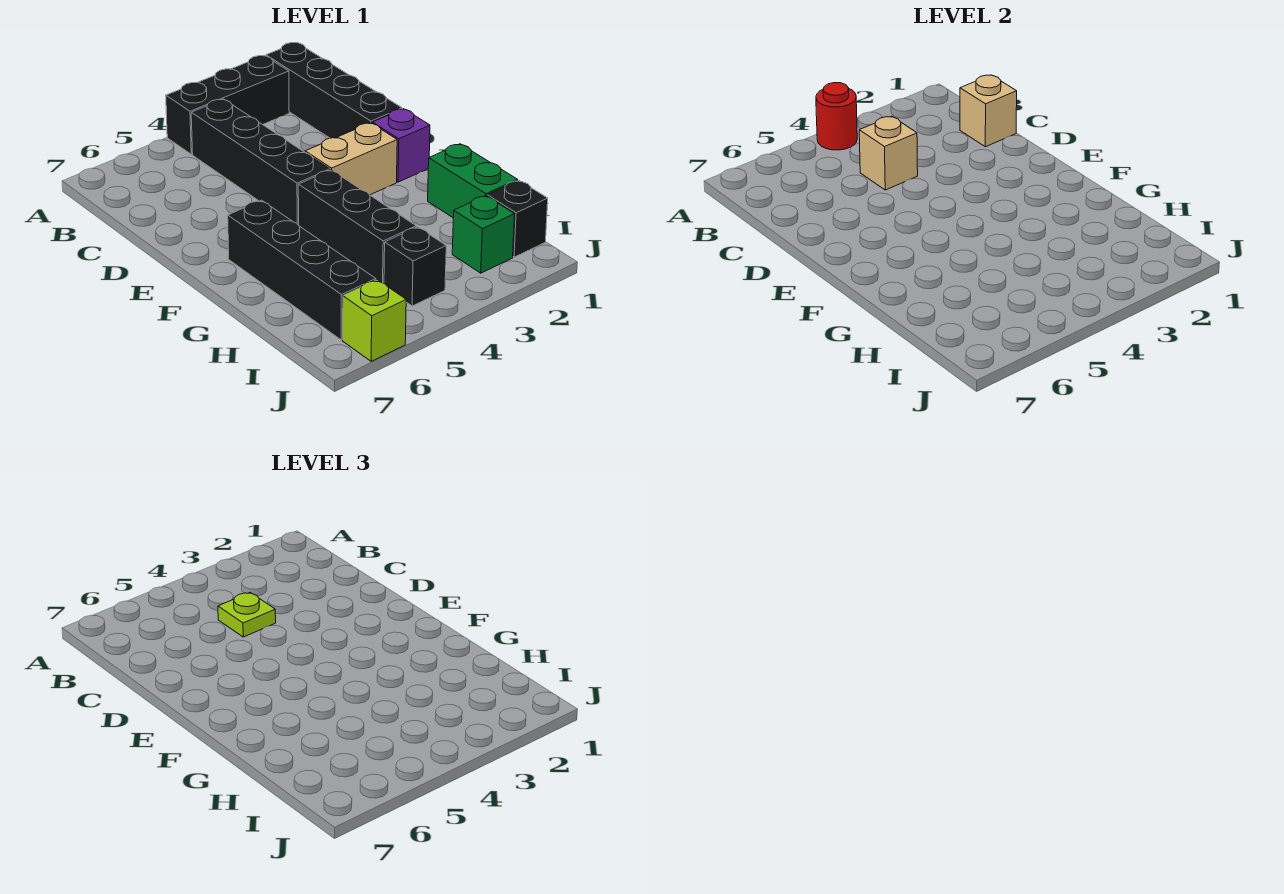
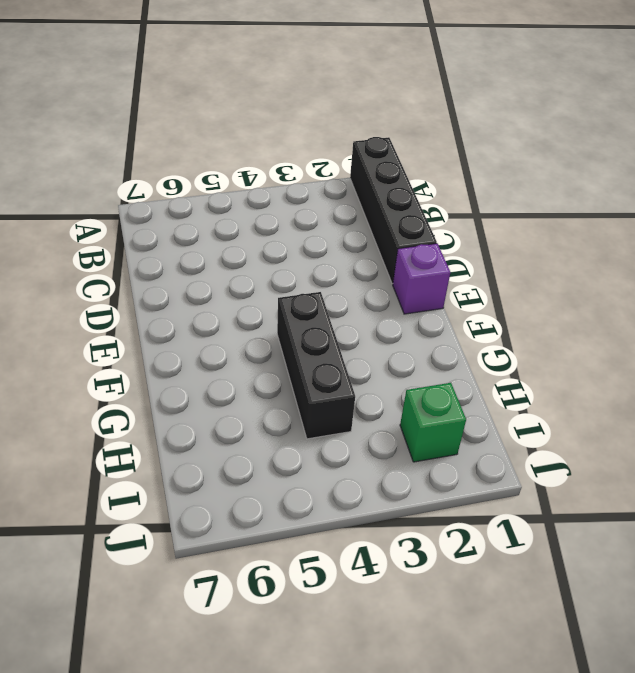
none -> black 1x3 brick [166,56,289,154]
none -> black 1x4 brick [191,99,330,225]
none -> tan 1x2 brick [305,123,397,195]

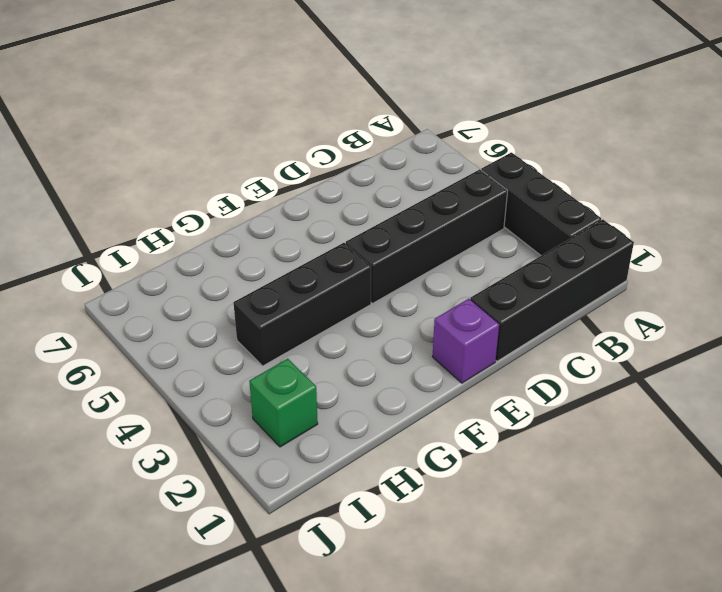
none -> tan 1x2 brick [305,123,397,195]
none -> black 1x4 brick [228,200,376,340]
none -> green 1x2 brick [428,144,517,217]

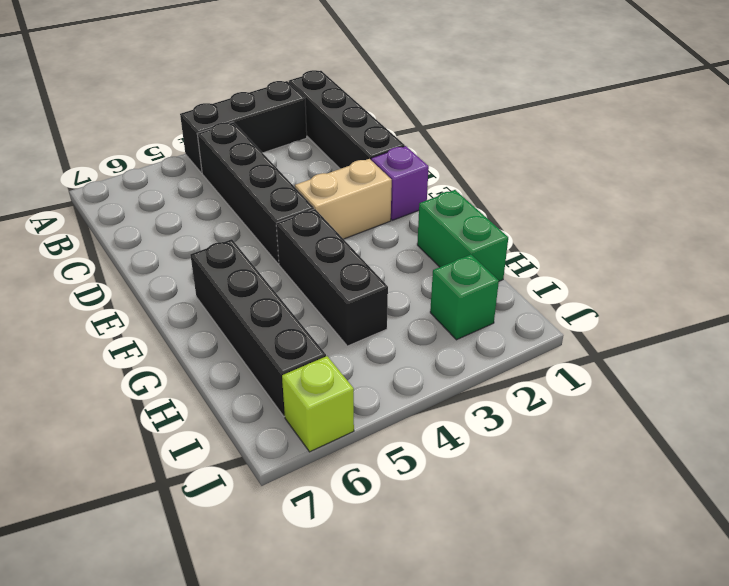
none -> black 1x1 brick [487,180,548,257]
none -> black 1x1 brick [384,227,446,306]
none -> red 1x1 round brick [816,83,857,150]

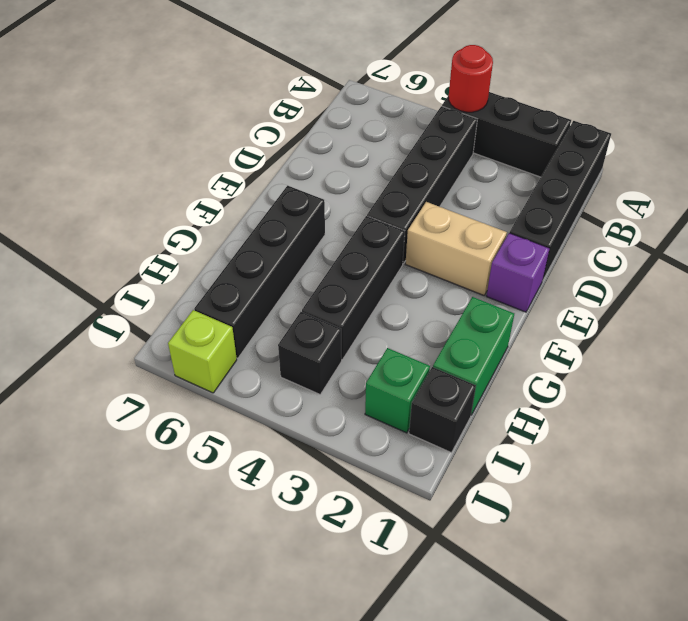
none -> tan 1x1 brick [960,75,1017,147]
none -> tan 1x1 brick [859,116,918,190]
none -> lime 1x1 plate [218,593,276,637]

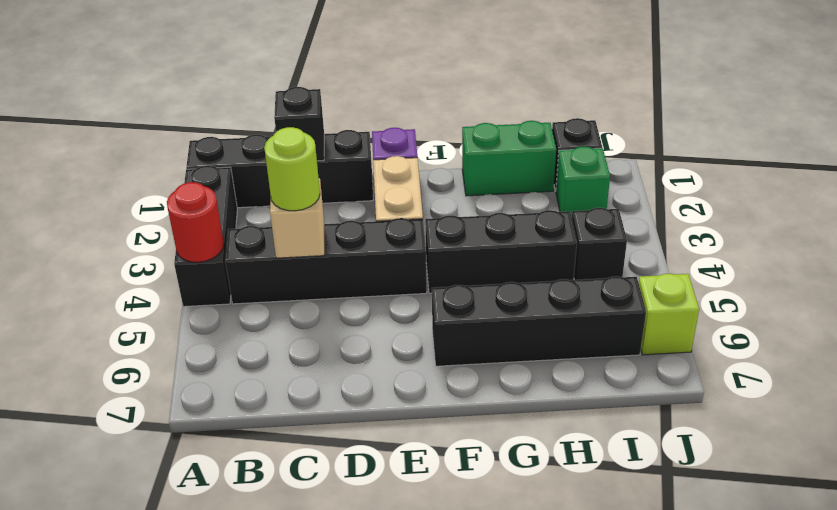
black 1x1 brick [274,87,324,161] -> tan 1x1 brick [960,75,1017,147]
lime 1x1 round brick [264,127,320,211] -> lime 1x1 plate [218,593,276,637]

